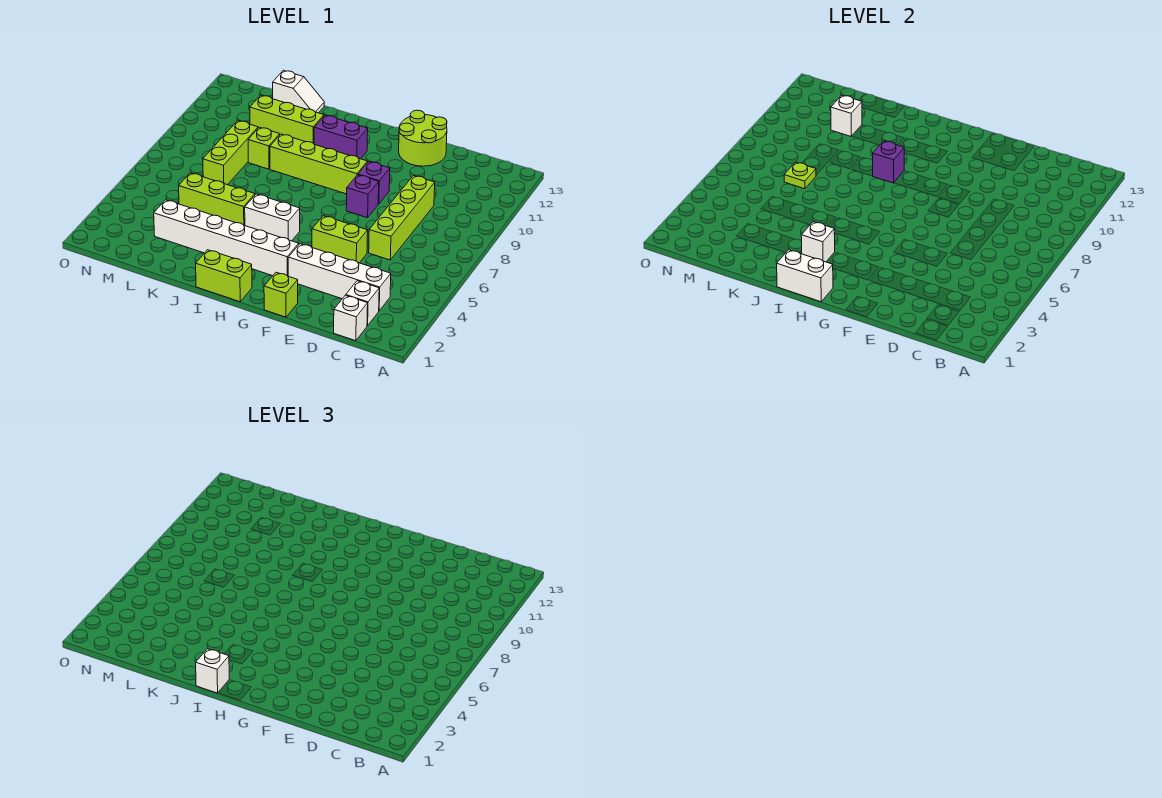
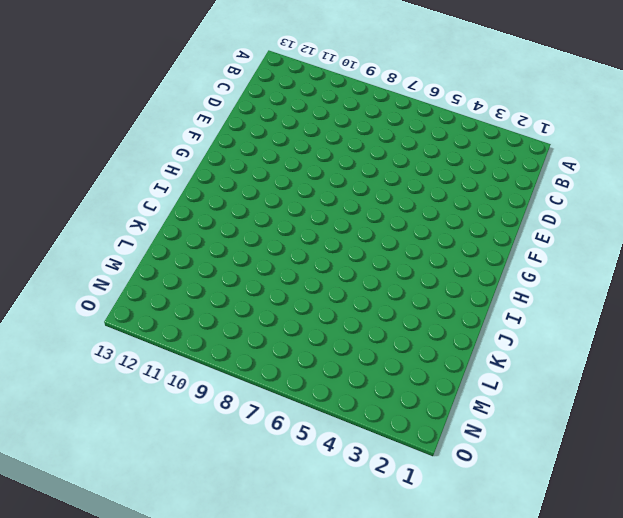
none -> white 1x1 brick [334,295,368,341]
none -> white 1x1 brick [346,281,379,326]
none -> white 1x4 brick [288,244,391,311]

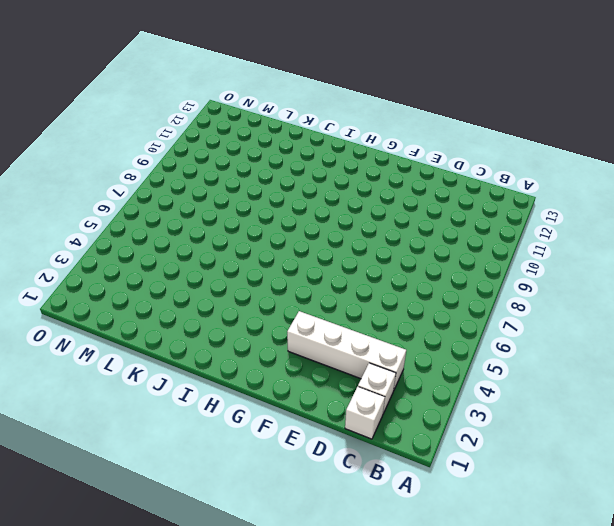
none -> lime 1x4 brick [369,176,435,260]
none -> lime 1x2 brick [312,216,368,263]
none -> lime 2x2 round brick [399,110,447,166]

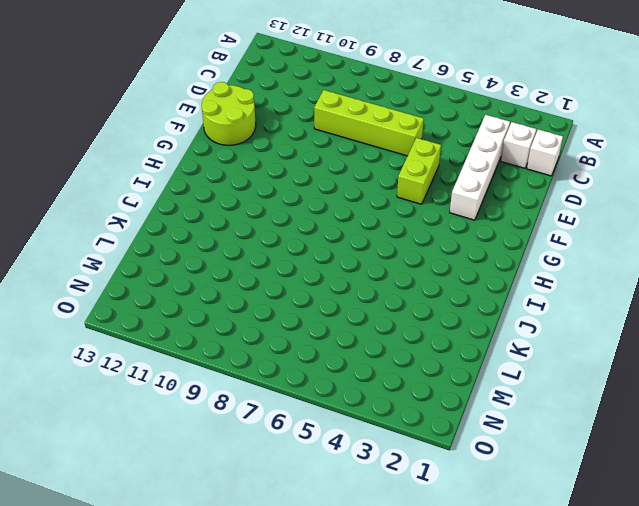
none -> lime 1x1 brick [264,272,298,317]
none -> purple 1x1 brick [346,175,379,218]
none -> purple 1x1 brick [358,162,390,204]

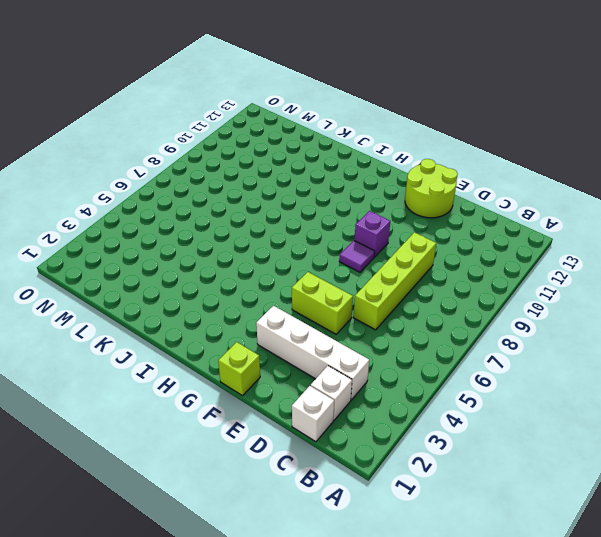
purple 1x1 tile [339,241,375,272] -> purple 1x1 brick [346,175,379,218]
none -> white 1x6 brick [154,200,299,276]
none -> lime 1x4 brick [270,134,368,194]
none -> lime 1x2 brick [196,250,252,302]

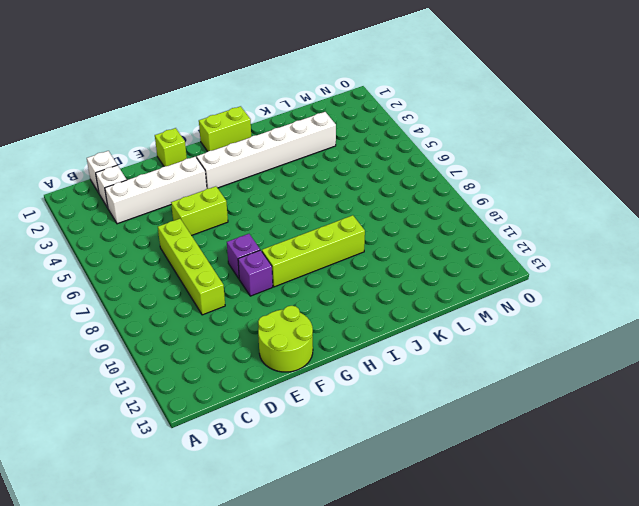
none -> white 1x2 brick [245,194,300,241]
none -> purple 1x2 brick [314,115,368,159]
none -> lime 1x3 brick [179,173,255,226]

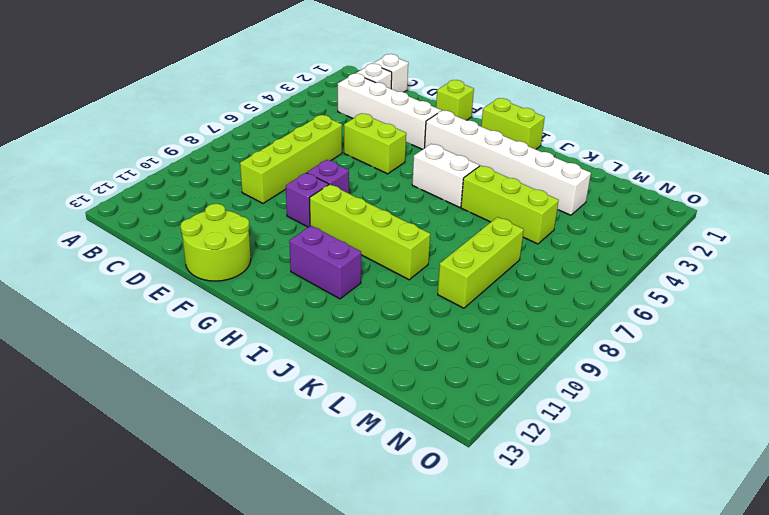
none -> lime 1x3 brick [250,95,324,143]
none -> lime 1x1 brick [248,127,280,169]
none -> white 1x2 slope [272,70,324,113]

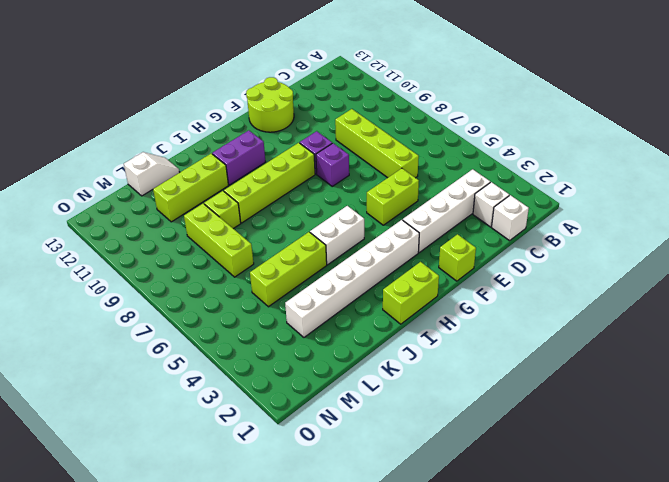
none -> white 1x2 brick [777,250,833,302]
none -> white 1x1 brick [801,222,835,262]
none -> purple 1x1 brick [873,141,904,183]

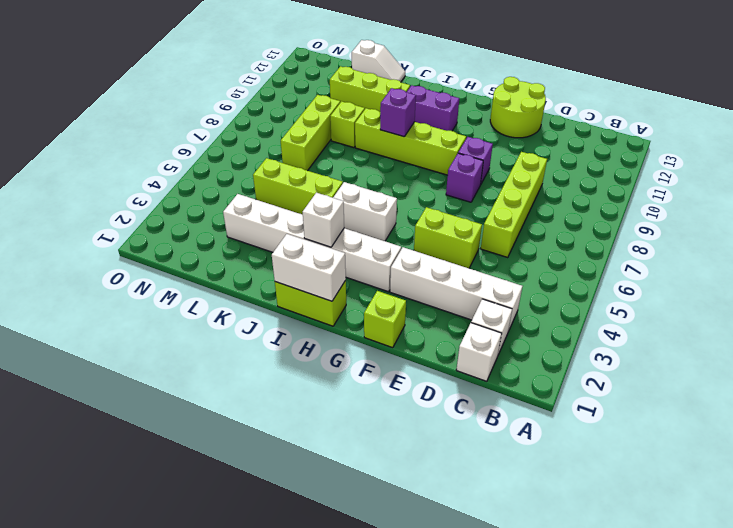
none -> lime 1x1 plate [784,162,816,189]
none -> white 1x1 brick [831,95,862,136]
none -> white 1x1 brick [196,649,229,693]

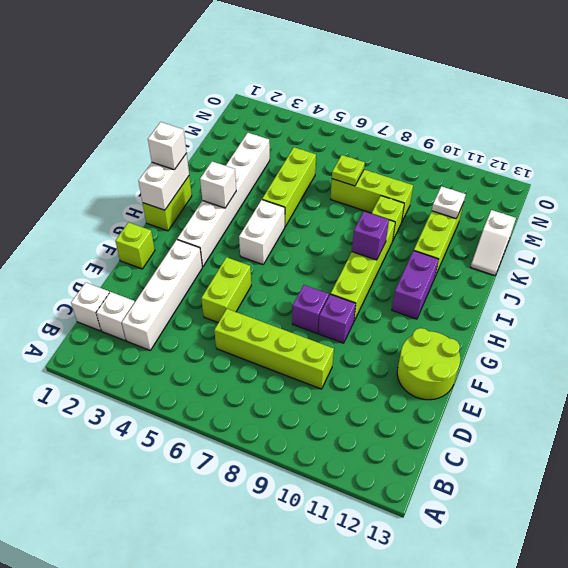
white 1x1 plate [432,186,466,219] -> white 1x1 brick [831,95,862,136]

